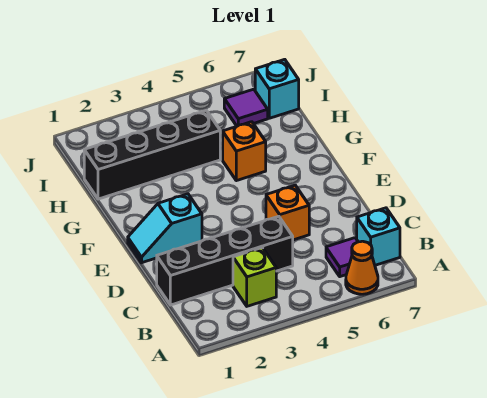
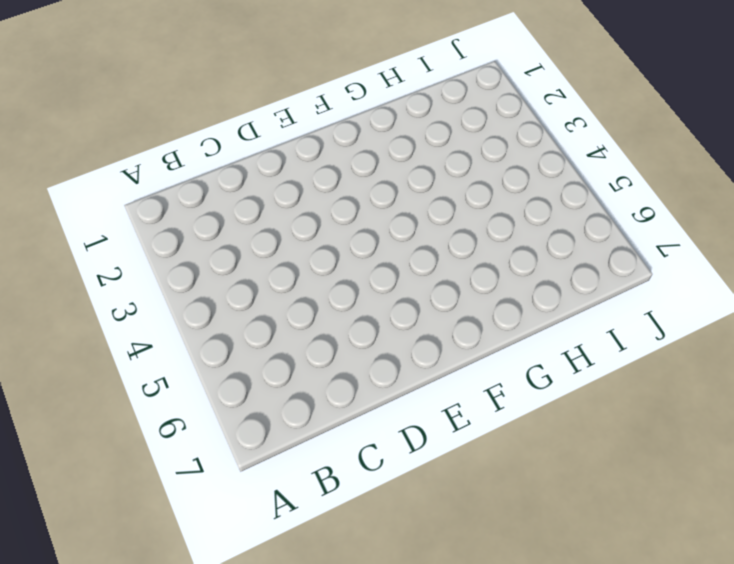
none -> orange 1x1 cone [346,241,378,294]
none -> lime 1x1 brick [233,248,276,306]

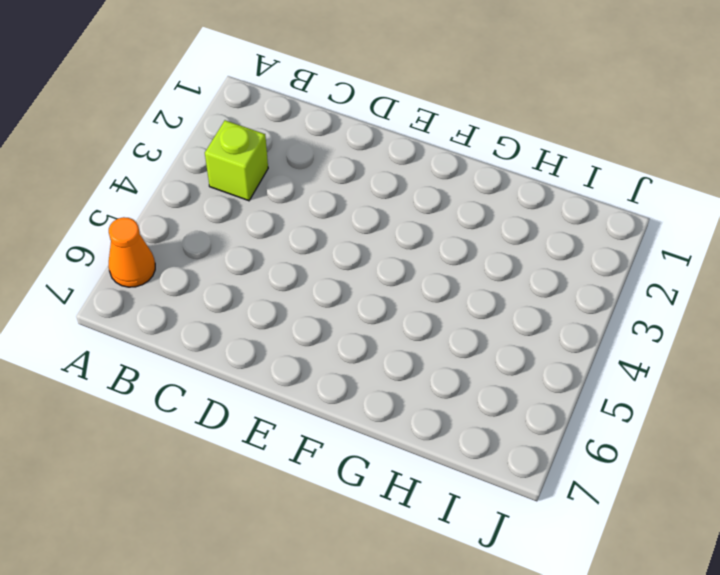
none -> purple 1x1 tile [326,238,358,277]
none -> cyan 1x1 brick [357,208,400,265]

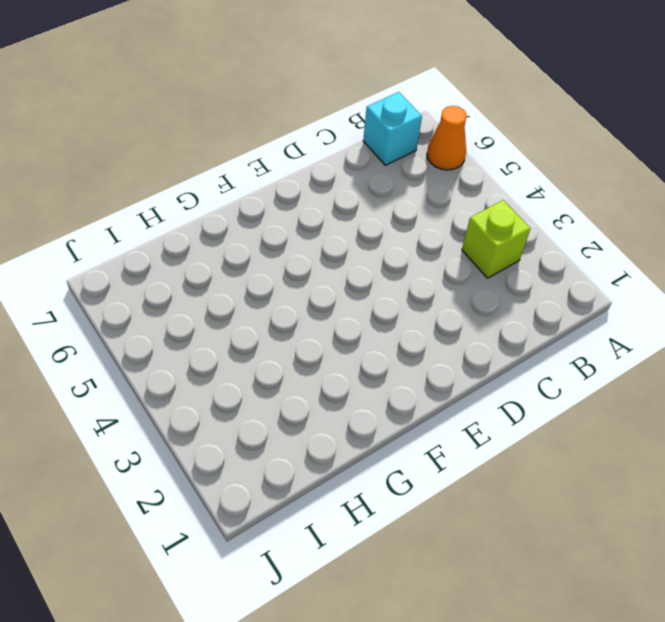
none -> purple 1x1 tile [326,238,358,277]
none -> black 1x4 brick [157,216,293,305]

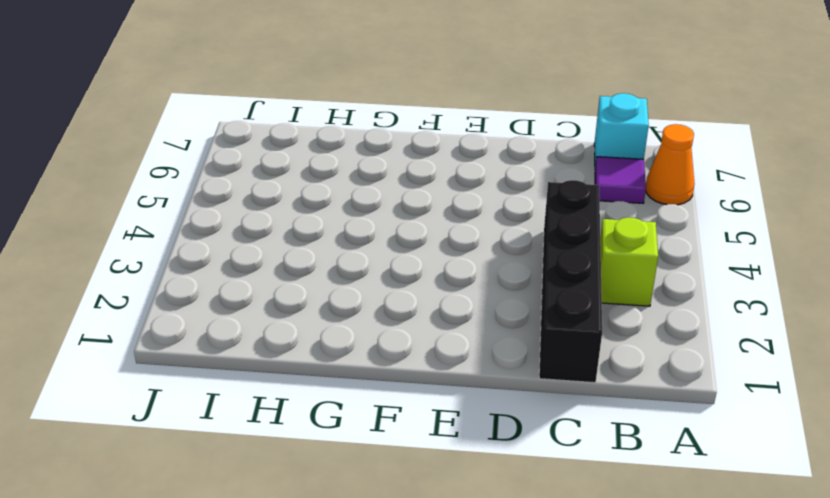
none -> orange 1x1 brick [266,185,309,240]
none -> cyan 1x2 slope [128,194,202,263]

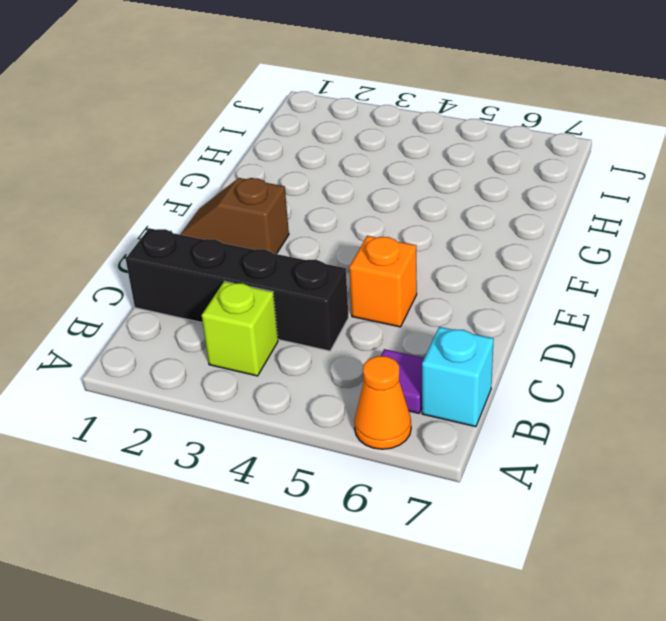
brown 1x2 slope [180,178,289,254] -> cyan 1x2 slope [128,194,202,263]
none -> orange 1x1 brick [223,122,266,181]
none -> black 1x4 brick [84,110,220,199]

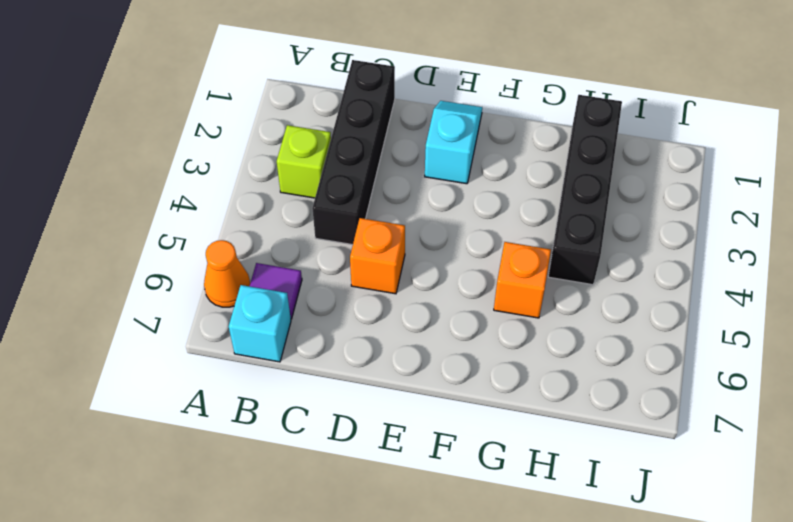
none -> purple 1x1 tile [224,89,268,126]
none -> cyan 1x1 brick [255,59,299,118]

